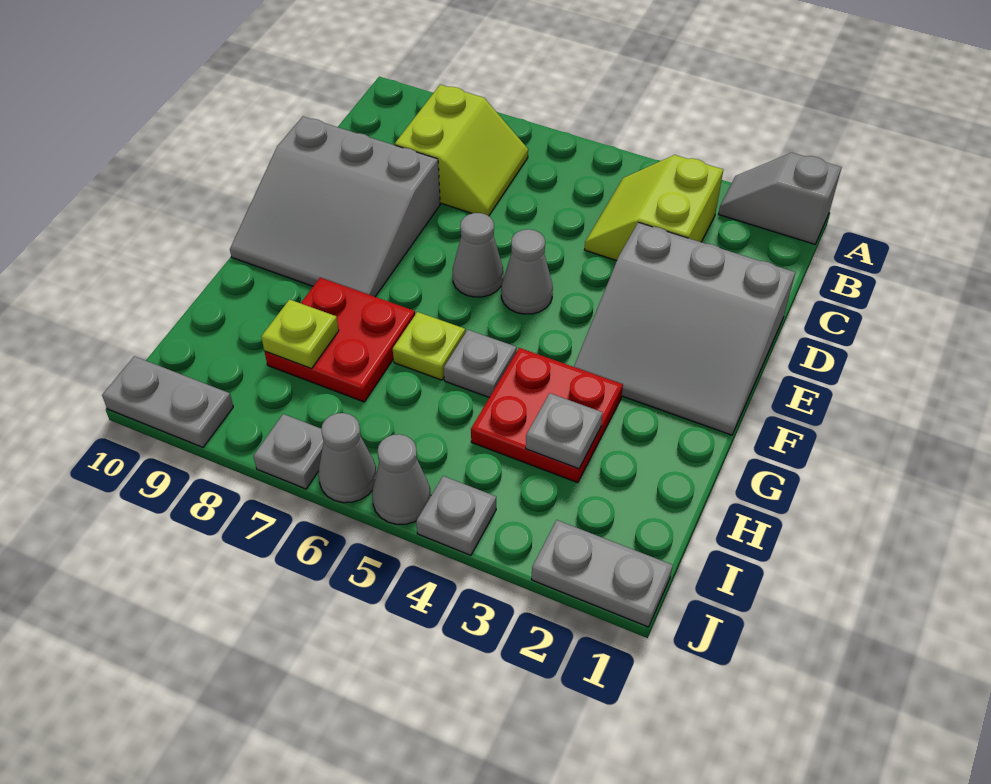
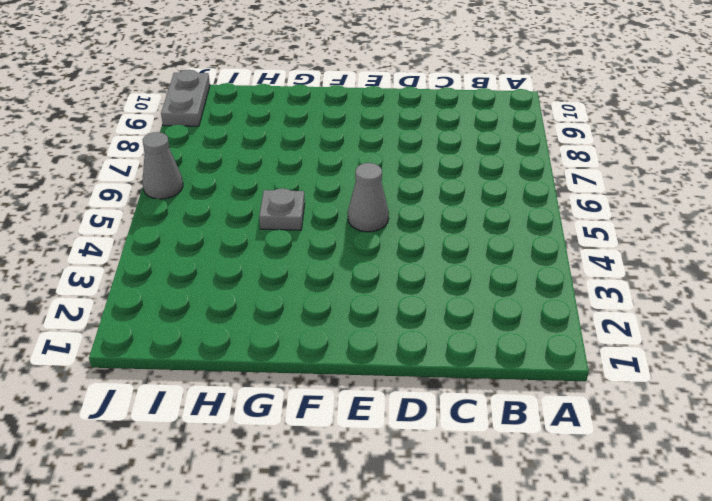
none -> grey 1x2 slope [718,153,842,244]
none -> lime 2x2 slope [585,155,723,261]
none -> lime 2x2 slope [395,85,528,216]

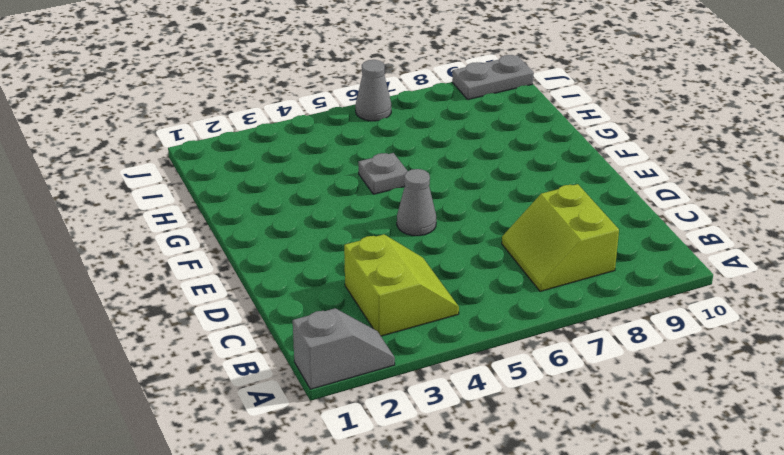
none -> grey 3x3 slope [574,222,795,435]
none -> grey 3x3 slope [230,116,440,297]
none -> grey 1x1 cone [453,213,503,297]

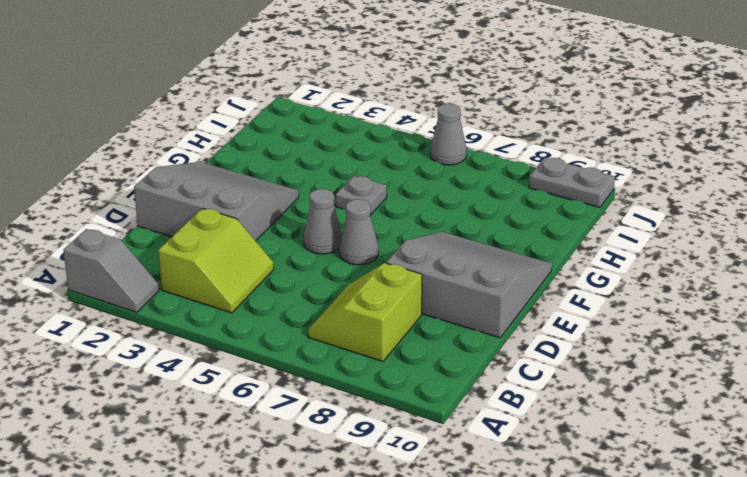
none -> red 2x2 plate [471,348,623,483]
none -> lime 1x1 plate [393,312,465,380]
none -> red 2x2 plate [265,278,415,402]

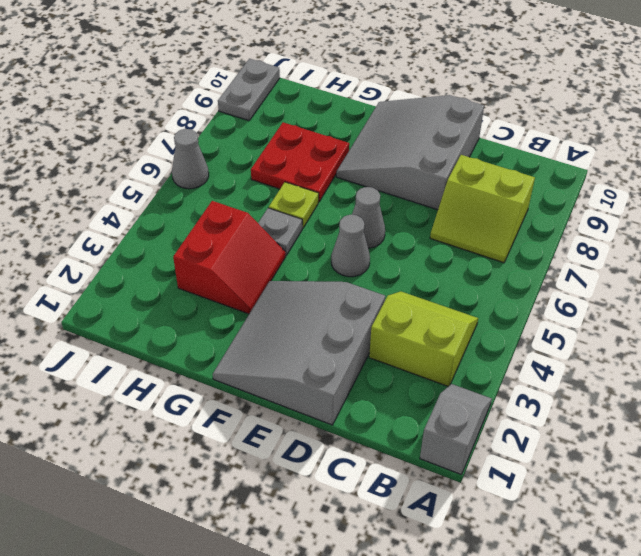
red 2x2 slope [173,201,285,314] -> red 2x2 plate [471,348,623,483]
none -> grey 1x2 plate [531,520,673,627]
none -> grey 1x1 plate [416,476,496,555]
none -> grey 1x1 cone [372,434,431,524]

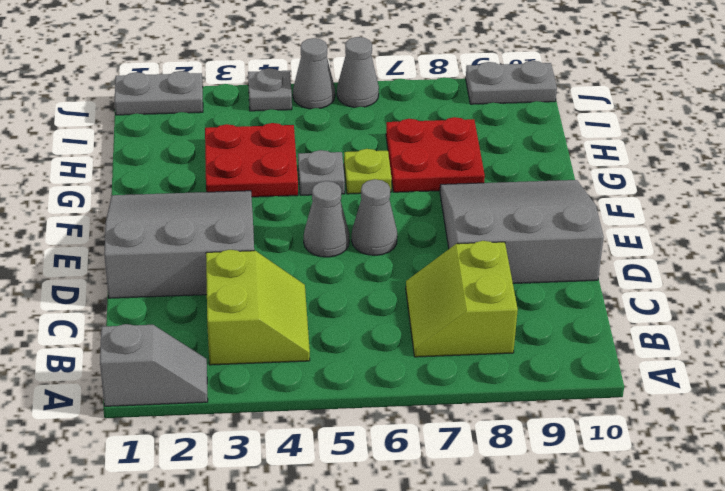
none -> grey 1x1 plate [253,414,324,489]
none -> grey 1x1 plate [526,393,603,469]
none -> lime 1x1 plate [261,299,339,368]

